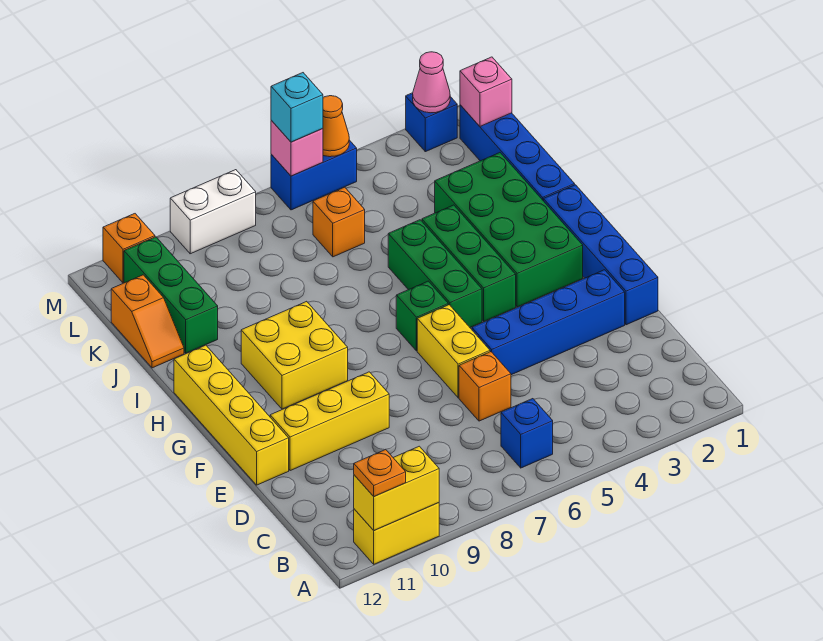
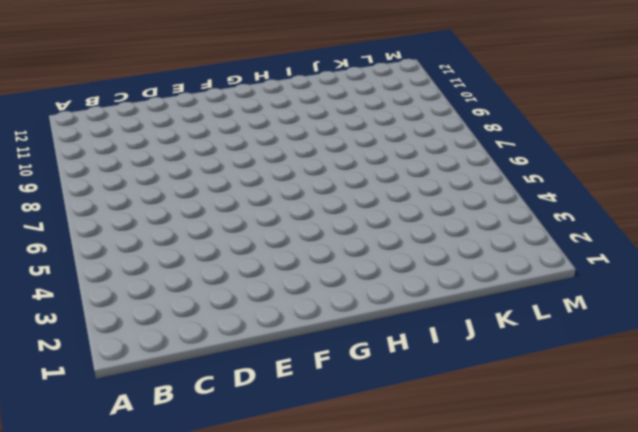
none -> yellow 1x2 brick [354,503,439,564]
none -> blue 1x1 brick [501,399,553,468]
none -> orange 1x1 brick [459,352,511,421]

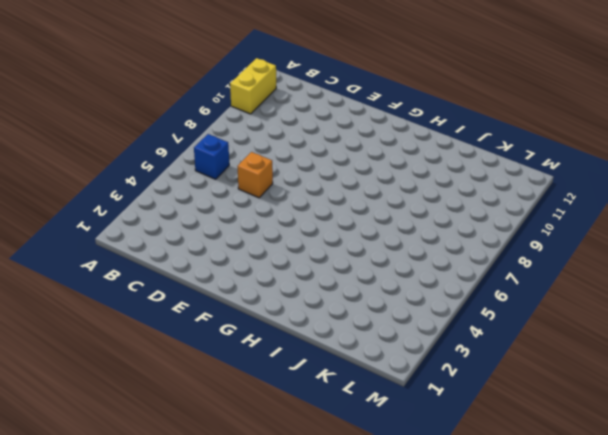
none -> blue 1x4 brick [544,185,658,325]
none -> blue 1x4 brick [472,270,625,375]
none -> yellow 1x2 brick [417,305,490,398]

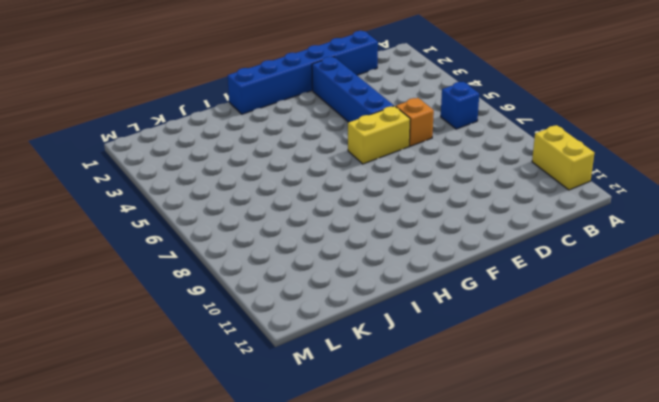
blue 1x6 brick [228,31,378,114] -> blue 1x4 brick [544,185,658,325]
none -> yellow 1x3 brick [270,372,389,471]
none -> yellow 1x4 brick [174,345,289,485]
none -> green 2x4 brick [435,153,583,307]

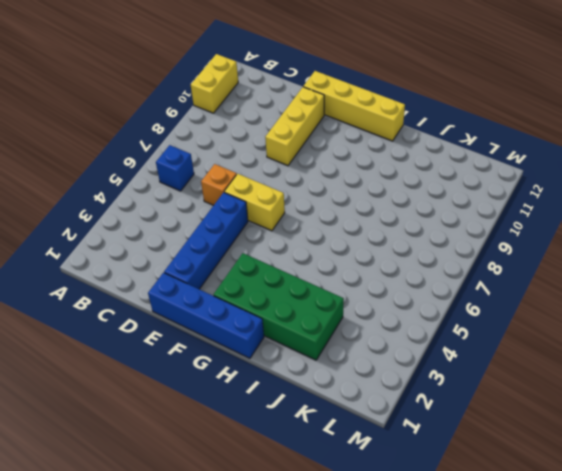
none -> green 1x3 brick [422,205,516,321]
none -> green 1x3 brick [388,220,482,327]
none -> green 1x1 brick [396,281,448,351]

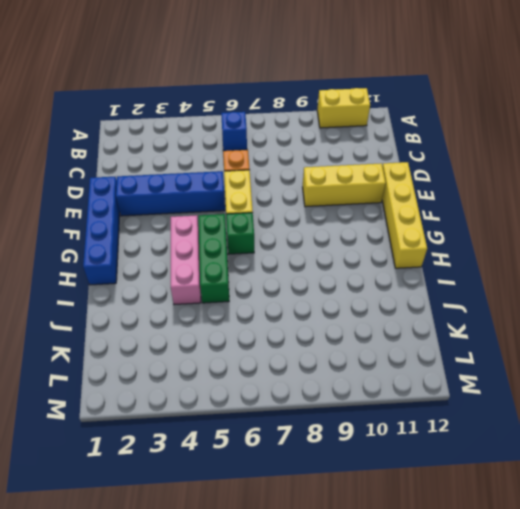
pink 1x3 brick [171,215,201,305] -> green 1x3 brick [422,205,516,321]
none -> green 2x4 brick [435,153,583,307]
none -> yellow 2x2 brick [241,301,348,409]
none -> blue 1x4 brick [460,105,575,201]

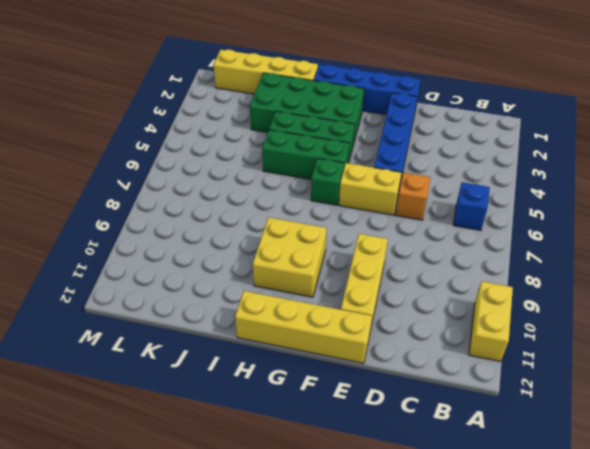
yellow 1x4 brick [214,50,318,94] -> blue 1x4 brick [460,105,575,201]
none -> green 1x3 brick [124,237,218,353]
none -> orange 1x2 slope [111,275,184,368]
none -> orange 1x1 brick [313,187,365,257]

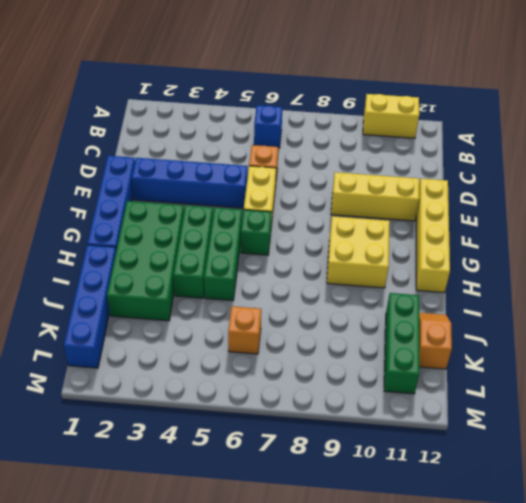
none -> blue 1x1 brick [406,93,457,152]
none -> blue 1x2 brick [271,140,357,210]
none -> white 1x2 brick [170,170,256,254]

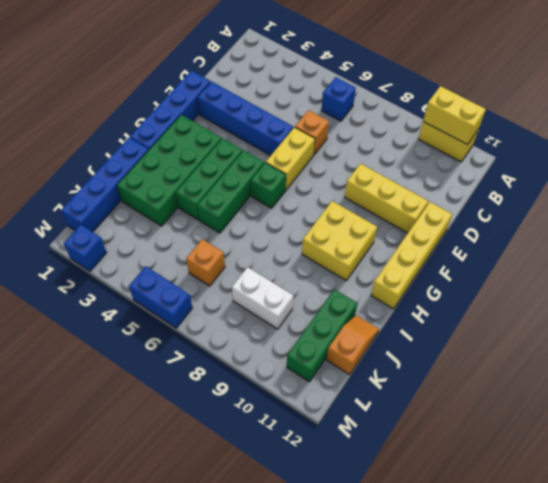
white 1x2 brick [232,267,293,329] -> white 1x2 brick moved to [170,170,256,254]
none -> orange 1x1 brick [103,214,155,283]
none -> pink 1x1 brick [460,57,512,126]
none -> pink 1x1 cone [413,52,450,113]

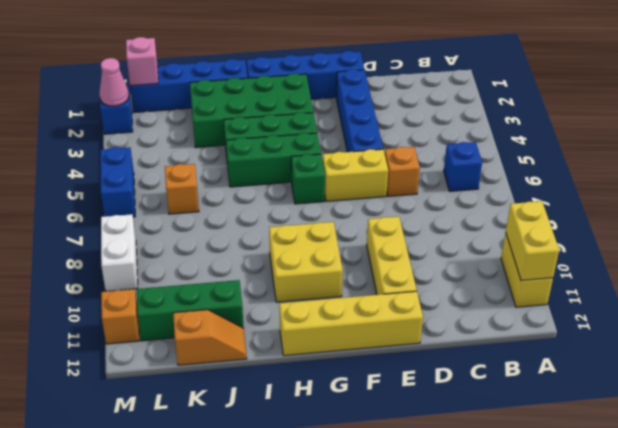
none -> orange 1x1 cone [323,96,349,157]
none -> pink 1x1 brick [271,121,323,176]
none -> orange 1x1 plate [354,450,406,496]

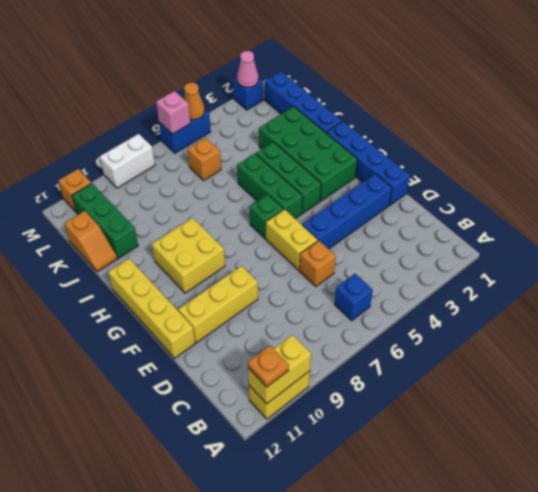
none -> pink 1x1 brick [460,57,512,126]
none -> cyan 1x1 brick [271,73,323,142]

